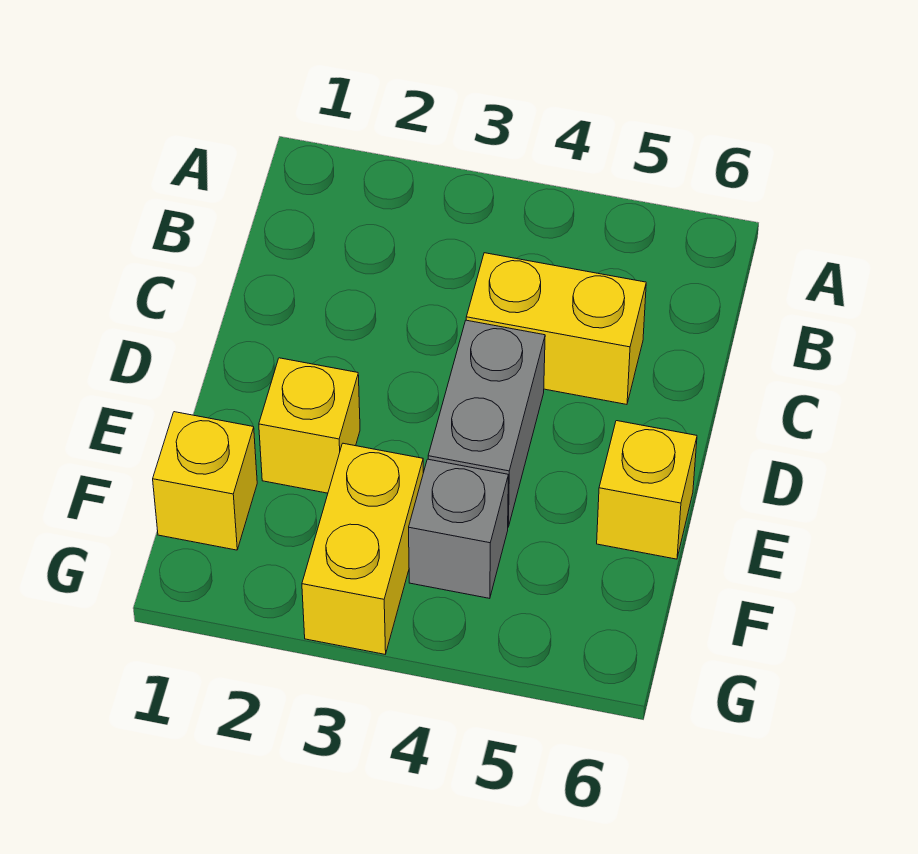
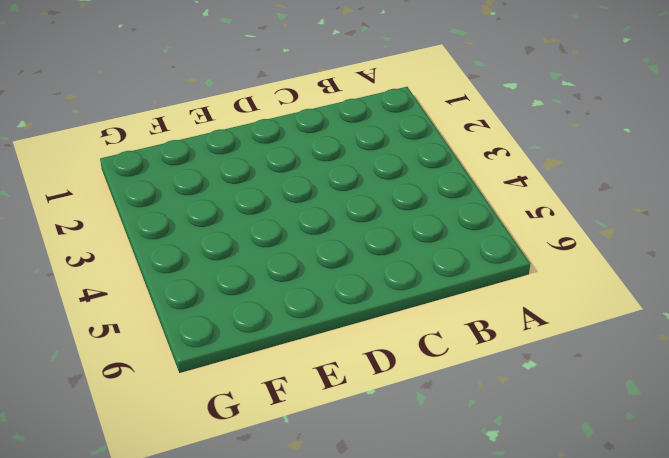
none -> yellow 1x2 brick [466,253,646,404]
none -> grey 1x2 brick [428,320,545,527]

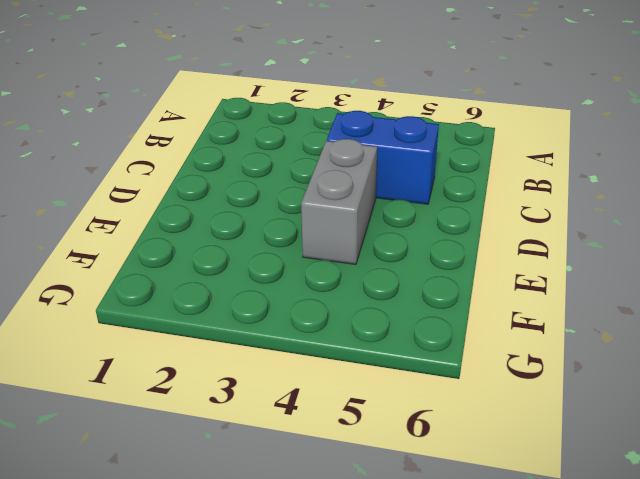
blue 1x2 brick [327,111,439,204] -> yellow 1x2 brick [466,253,646,404]
none -> yellow 1x1 brick [259,358,360,493]
none -> yellow 1x1 brick [597,421,697,559]

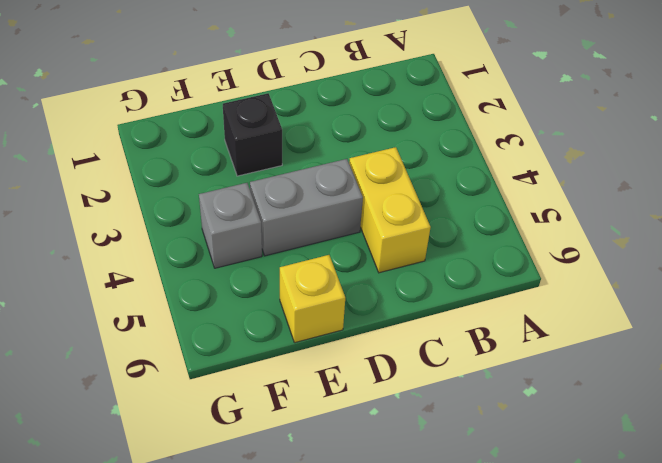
black 1x1 brick [223,93,282,176] -> yellow 1x1 brick [259,358,360,493]
none -> yellow 1x1 brick [153,412,257,550]
none -> yellow 1x2 brick [302,443,423,654]

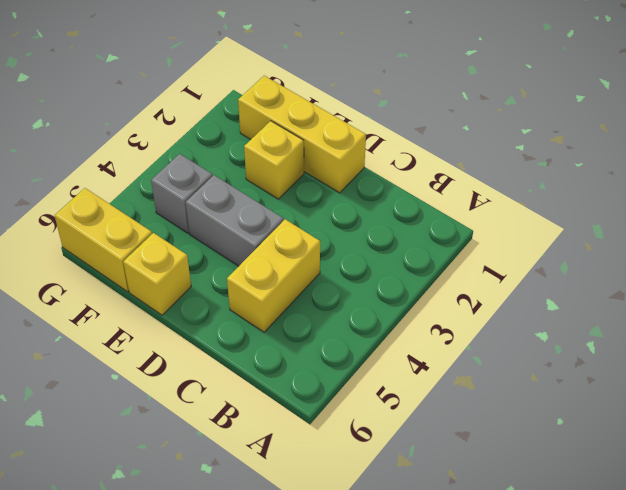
yellow 1x3 brick [238,76,366,193] -> yellow 1x1 brick [153,412,257,550]
yellow 1x2 brick [55,188,152,292] -> yellow 1x2 brick moved to [302,443,423,654]

